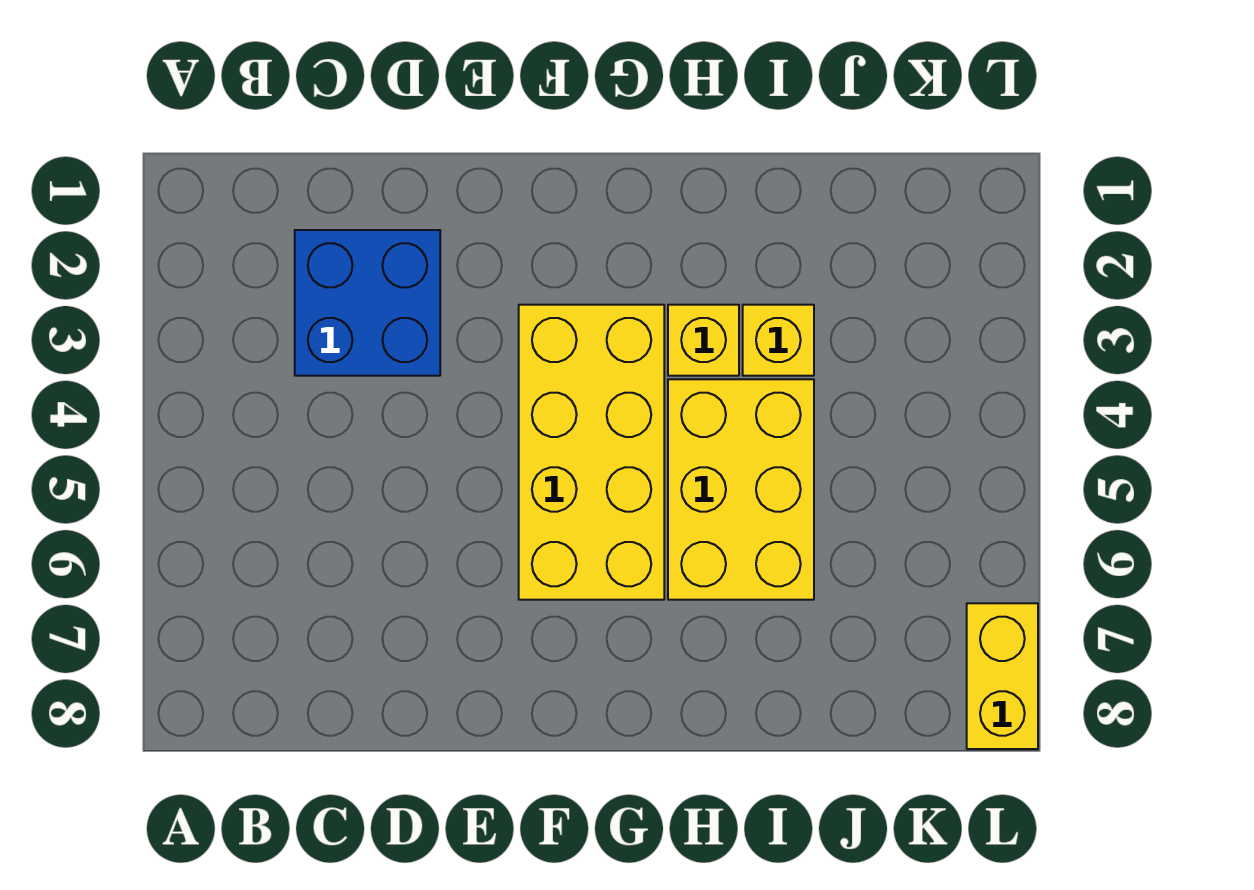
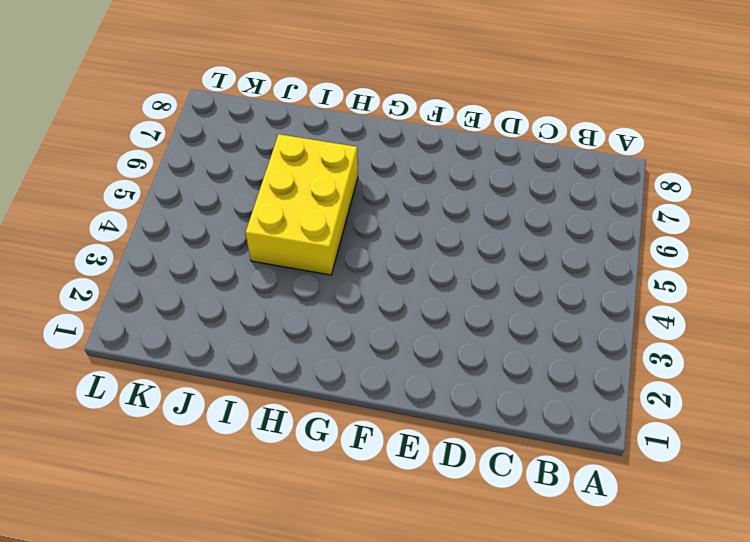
none -> blue 2x2 brick [295,230,440,376]
none -> yellow 2x4 brick [519,305,664,600]

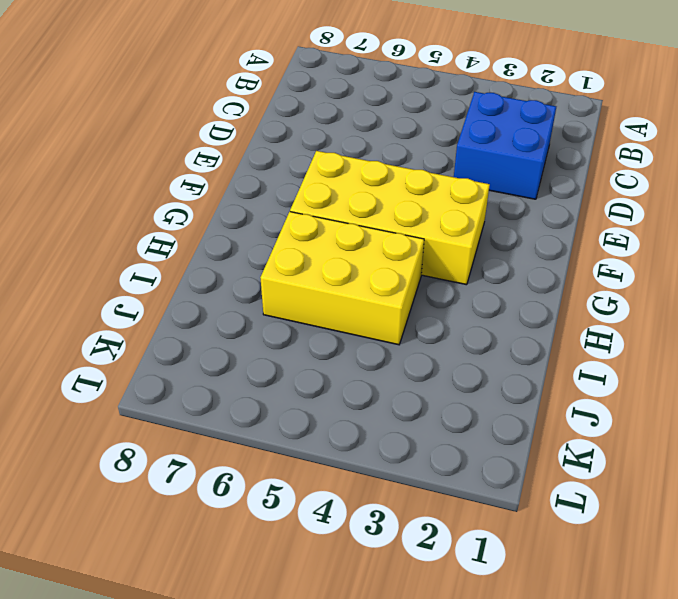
none -> yellow 1x1 brick [668,305,739,376]
none -> yellow 1x1 brick [743,305,814,376]

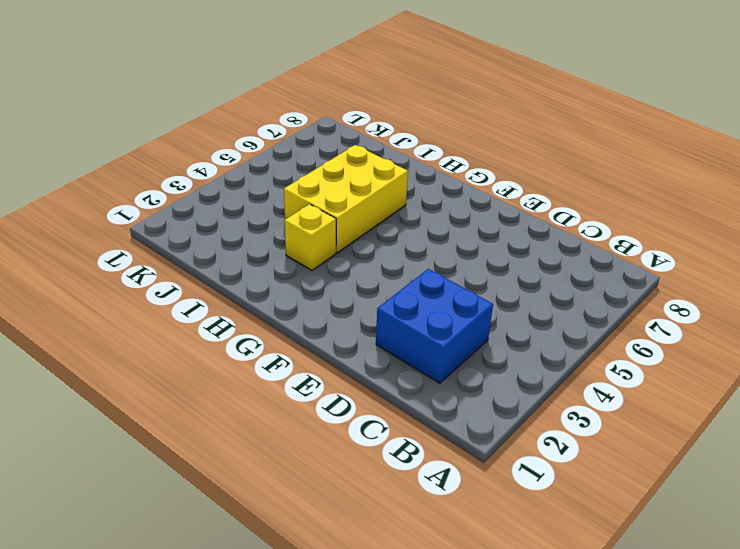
none -> yellow 2x4 brick [519,305,664,600]
none -> yellow 1x1 brick [743,305,814,376]

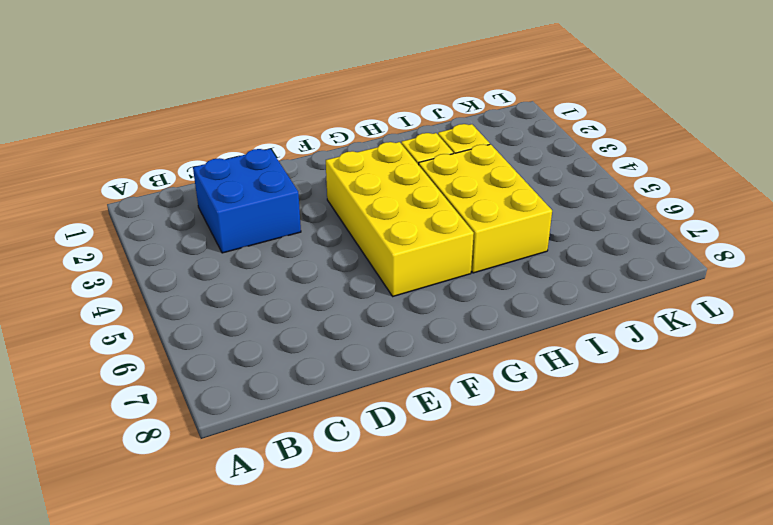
none -> yellow 1x2 brick [967,603,1038,749]

